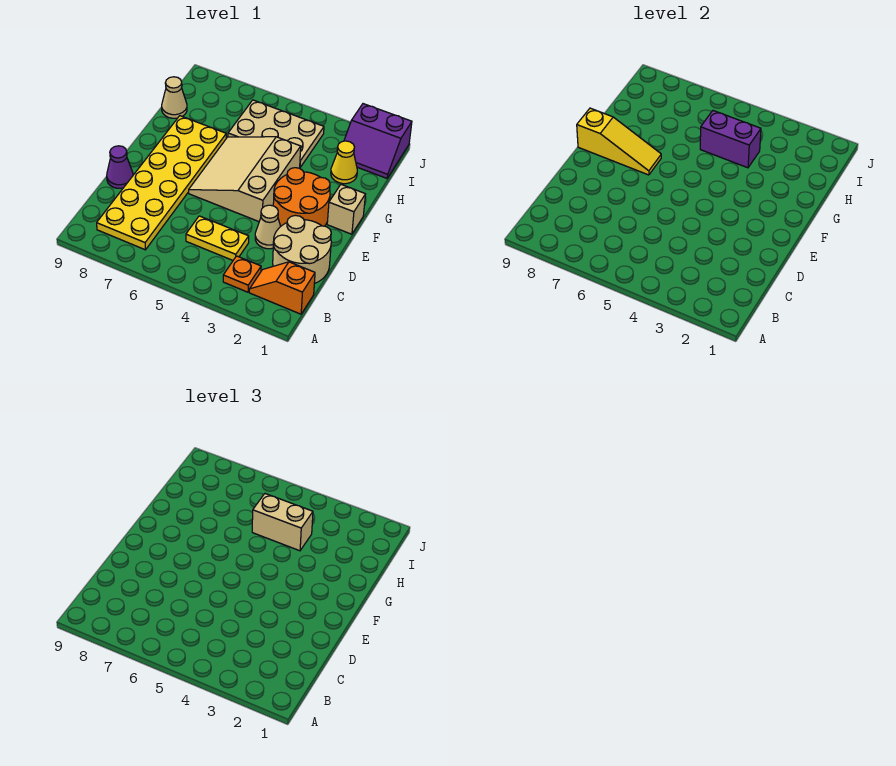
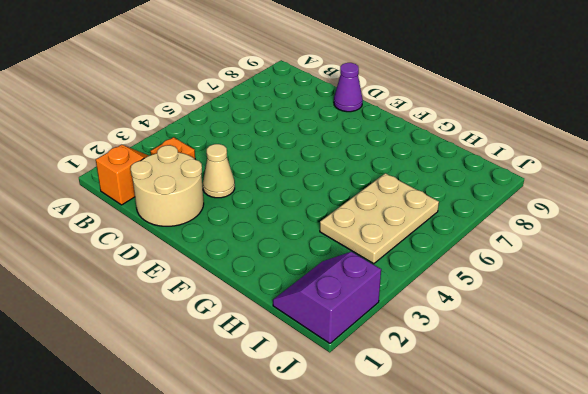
none -> yellow 2x6 plate [97,116,226,250]
none -> yellow 1x2 plate [186,216,249,260]
none -> orange 2x2 round brick [273,168,330,226]

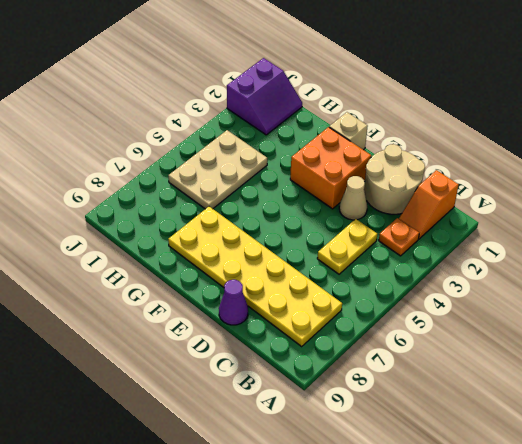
orange 2x2 brick [290,127,371,209] -> orange 2x2 round brick [273,168,330,226]
none -> tan 3x3 slope [189,137,301,222]
none -> yellow 1x1 cone [331,141,357,184]
none -> tan 1x1 cone [162,77,187,118]

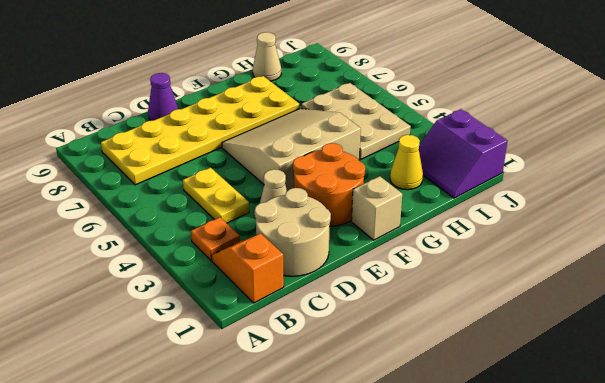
none -> yellow 1x3 slope [577,108,661,175]
none -> purple 1x2 brick [700,111,761,168]
none -> tan 1x2 brick [252,494,313,551]

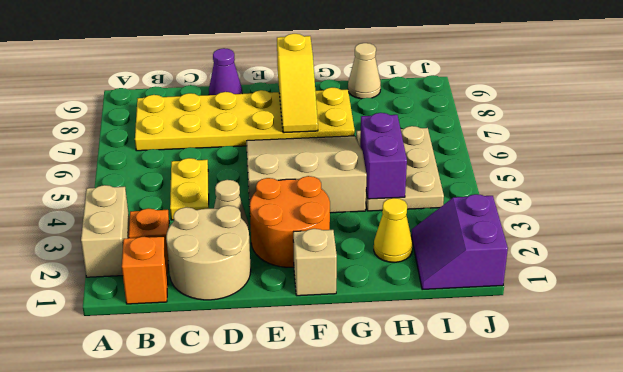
tan 1x2 brick [81,185,129,277] -> tan 1x2 brick moved to [252,494,313,551]

